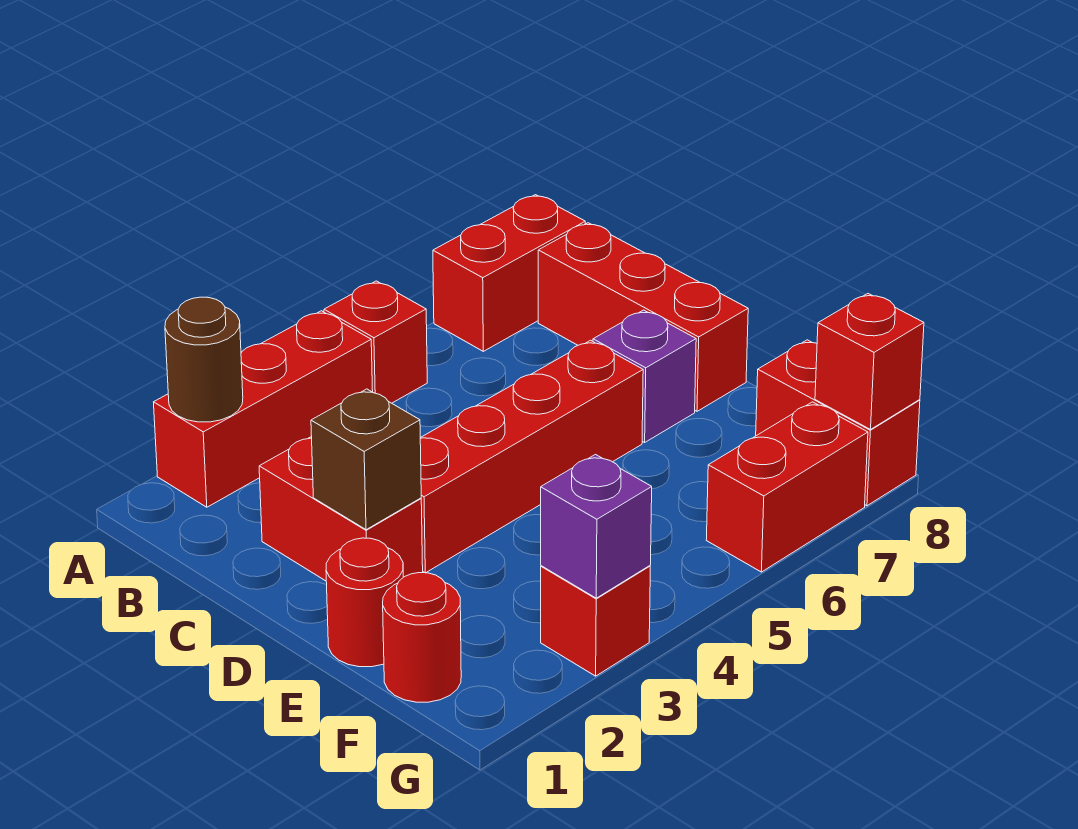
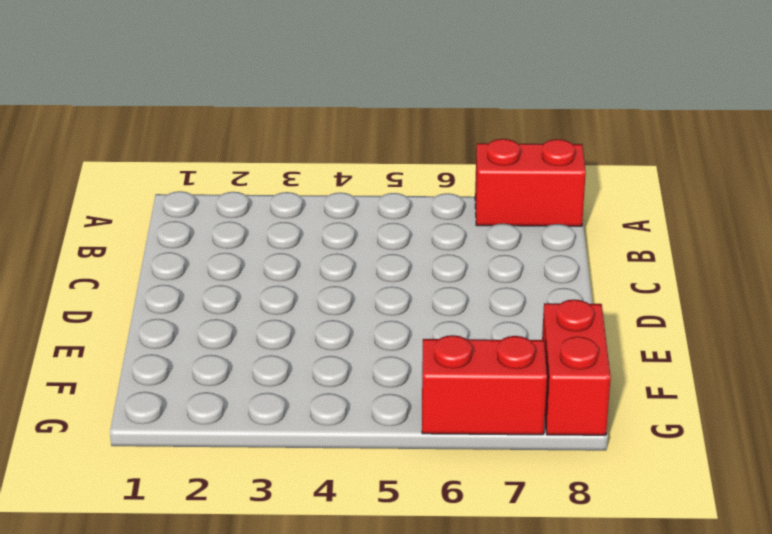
none -> red 1x3 brick [154,311,373,507]
none -> red 1x1 brick [324,281,427,403]
none -> red 1x3 brick [538,223,748,411]

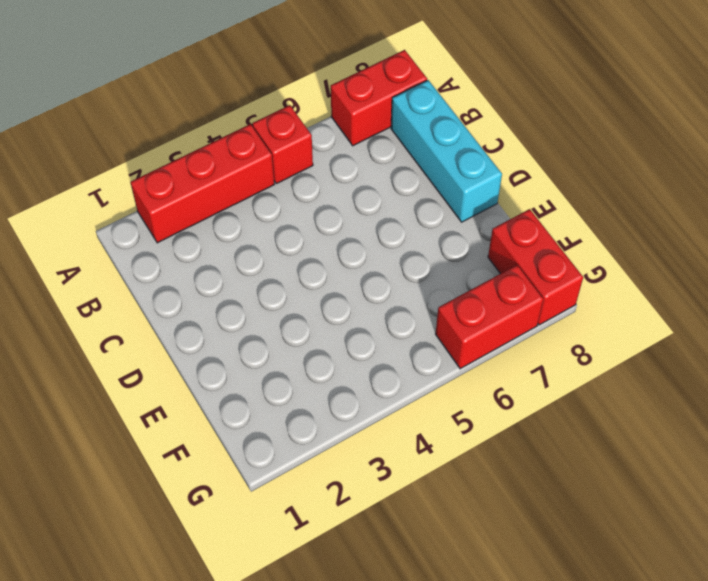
cyan 1x3 brick [391,80,502,222] -> red 1x3 brick [538,223,748,411]
none -> red 1x2 brick [259,436,423,581]
none -> red 1x4 brick [420,340,643,573]
none -> purple 1x1 brick [593,310,696,442]

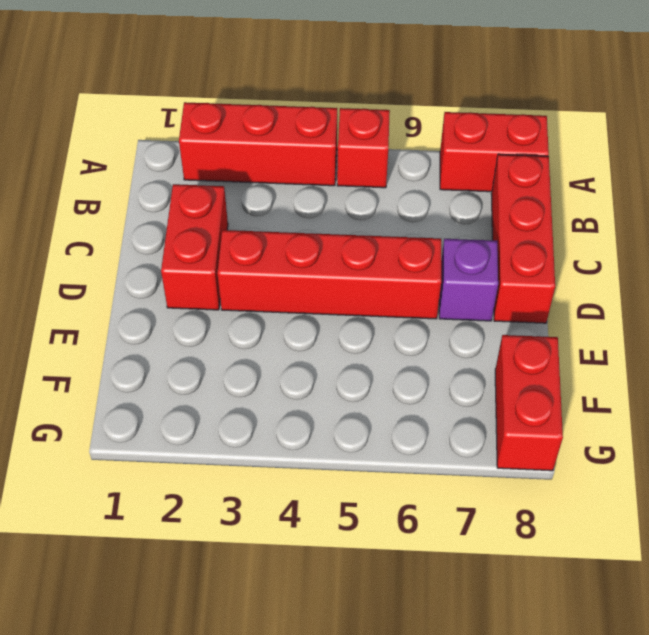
none -> red 1x1 round brick [326,538,403,667]
none -> red 1x1 round brick [383,573,461,702]
none -> red 1x1 brick [541,566,650,676]

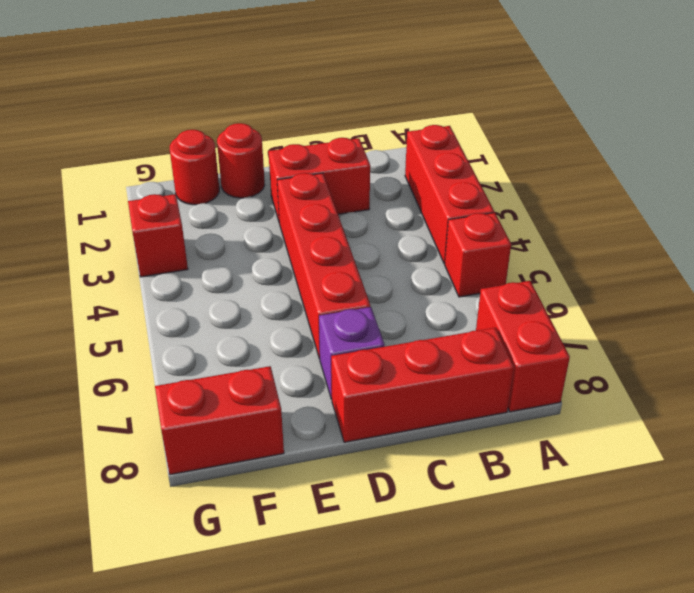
none -> red 1x2 brick [706,402,868,572]
none -> brown 1x1 round brick [165,297,243,422]
none -> brown 1x1 brick [311,389,421,530]

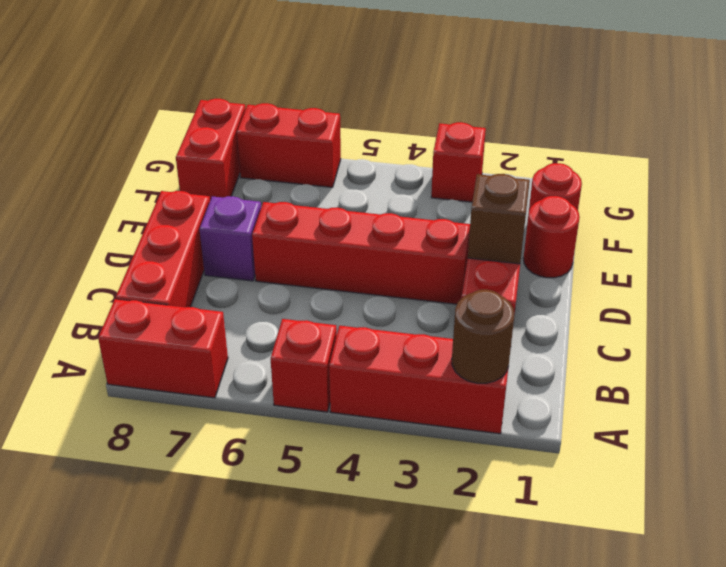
none -> purple 1x1 brick [541,455,652,598]
none -> red 1x1 brick [815,294,924,429]

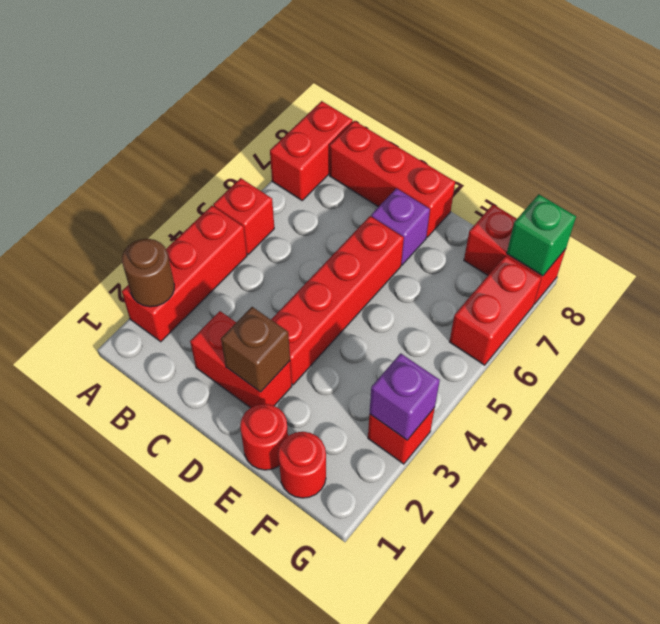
green 1x1 brick [507,194,576,276] -> red 1x1 brick [815,294,924,429]

